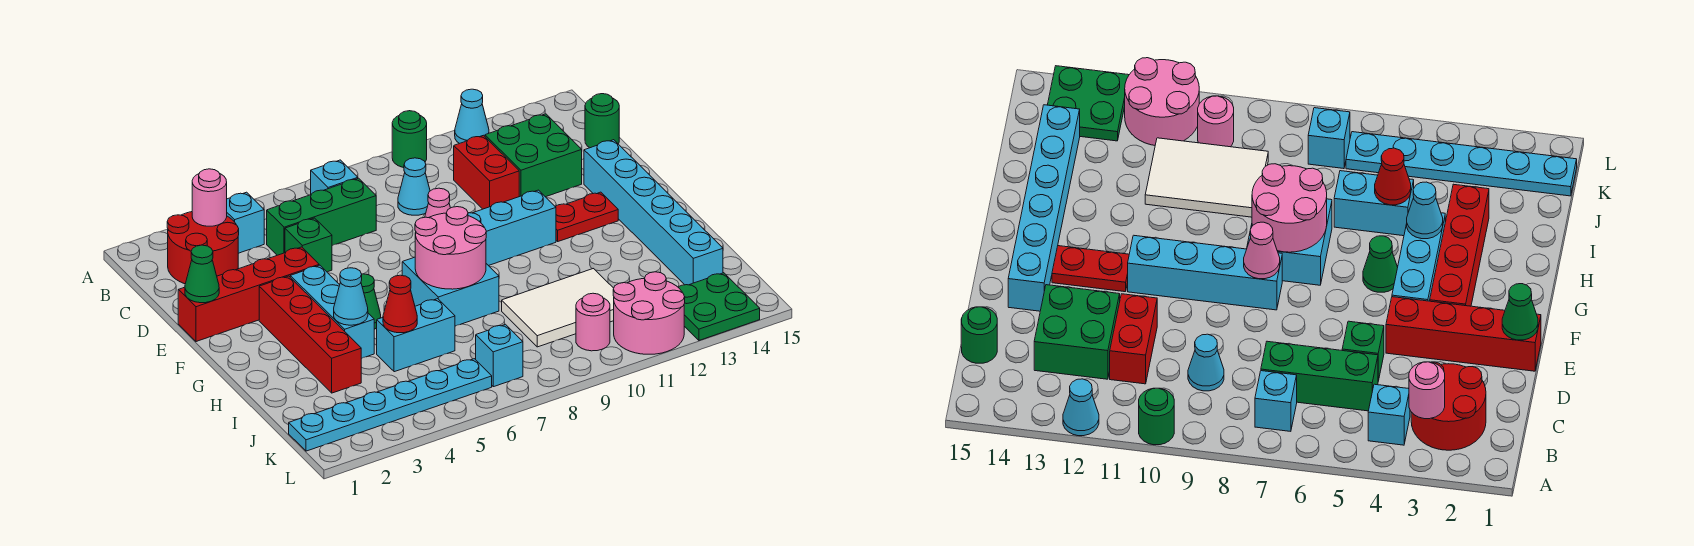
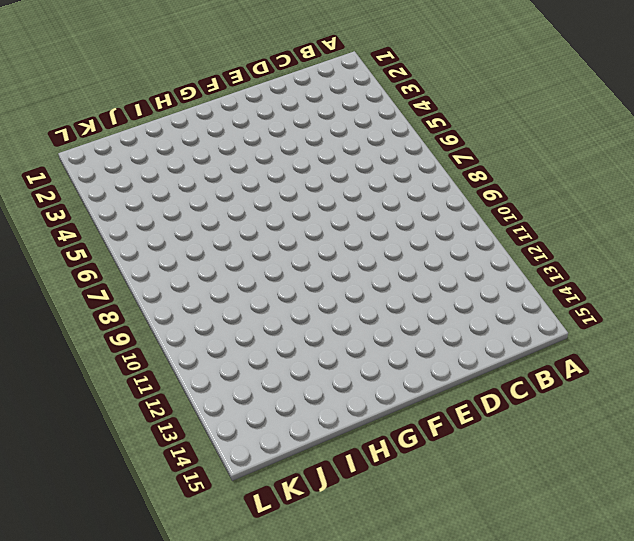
none -> green 1x1 round brick [392,111,427,168]
none -> cyan 1x1 cone [455,89,489,144]
none -> red 2x2 round brick [167,212,239,284]
none -> cyan 1x1 brick [227,192,264,253]

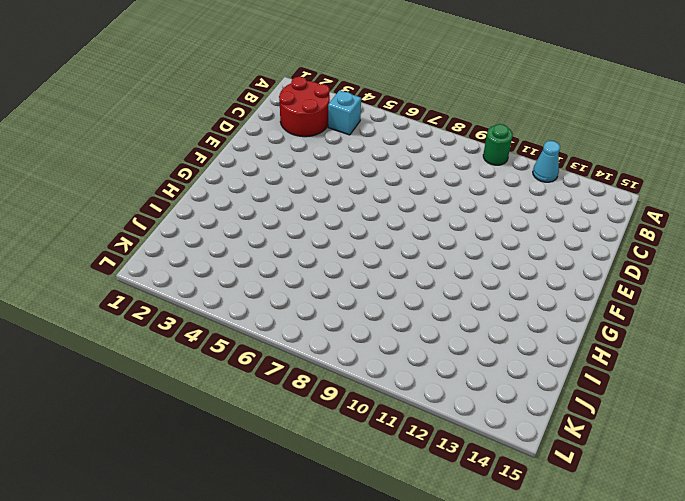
none -> cyan 1x1 brick [311,160,358,194]
none -> green 1x3 brick [267,178,376,255]
none -> cyan 1x1 cone [398,158,430,215]
none -> red 1x2 brick [454,135,519,209]

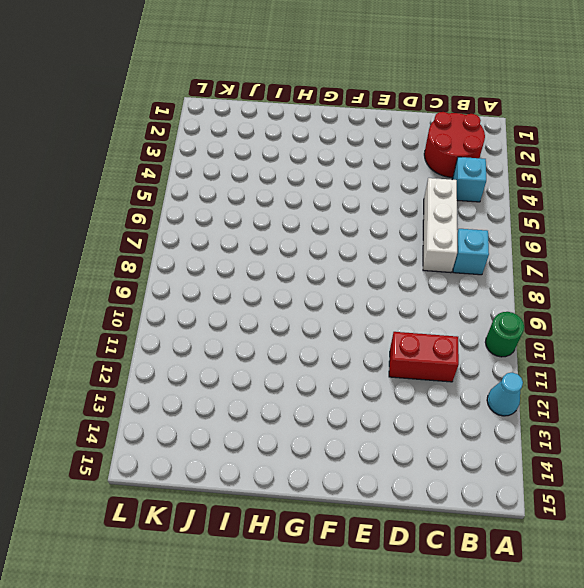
white 1x3 brick [423,178,457,273] -> green 1x3 brick [267,178,376,255]
none -> cyan 1x1 cone [398,158,430,215]
none -> green 2x2 brick [485,114,582,197]
none -> green 1x1 round brick [585,94,619,148]
none -> green 1x1 brick [285,218,332,272]

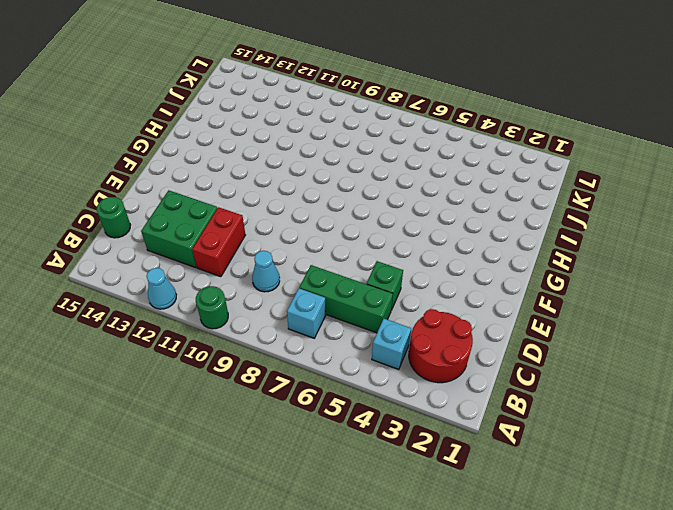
none -> red 1x4 brick [178,247,319,342]
none -> cyan 1x6 brick [584,140,723,285]
none -> red 1x4 brick [259,276,361,393]
none -> cyan 1x3 brick [290,265,374,358]

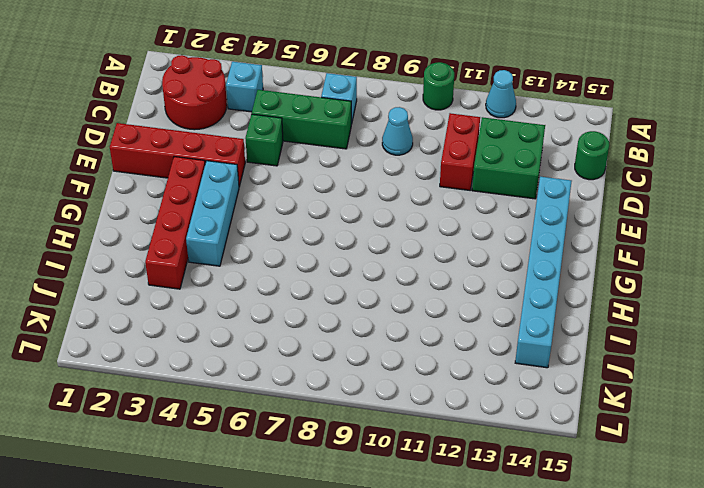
none -> cyan 1x4 brick [415,190,556,266]
none -> red 1x2 plate [556,192,618,241]
none -> green 1x1 cone [361,274,381,329]
none -> cyan 2x2 brick [402,257,499,326]

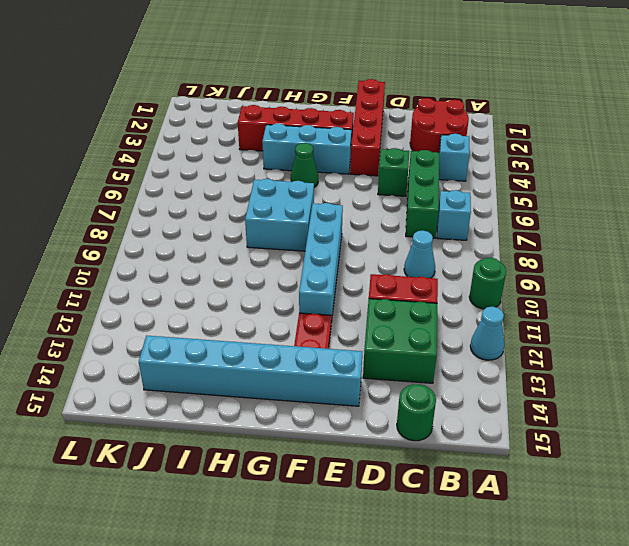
none -> cyan 1x2 brick [377,299,455,372]
none -> white 2x3 tile [502,269,614,347]
none -> cyan 1x6 plate [289,359,492,451]
none -> cyan 1x1 brick [476,324,523,387]

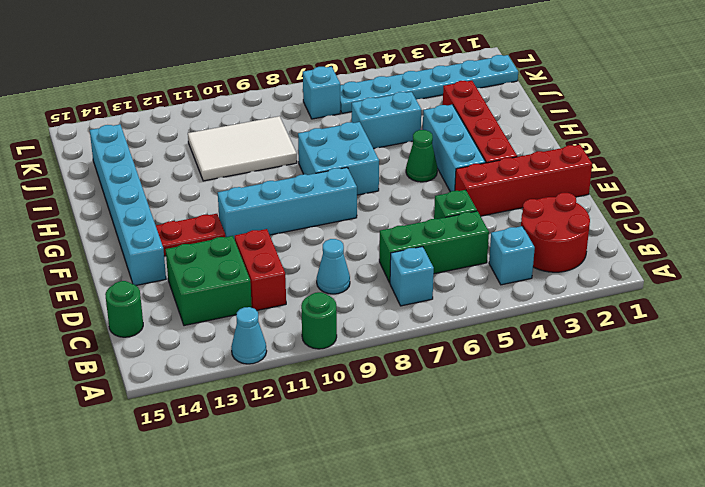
none -> pink 1x1 round brick [576,293,610,351]
none -> pink 2x2 round brick [613,272,685,354]
none -> green 2x2 plate [678,273,760,340]
none -> pink 1x1 round brick [192,169,227,226]

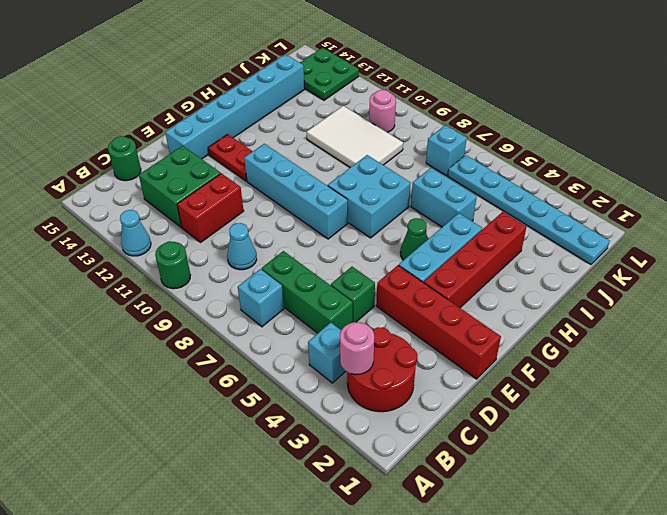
none -> pink 2x2 round brick [613,272,685,354]
none -> green 1x1 cone [185,245,219,303]
none -> pink 1x1 cone [425,188,450,218]
none -> pink 2x2 round brick [415,207,486,289]

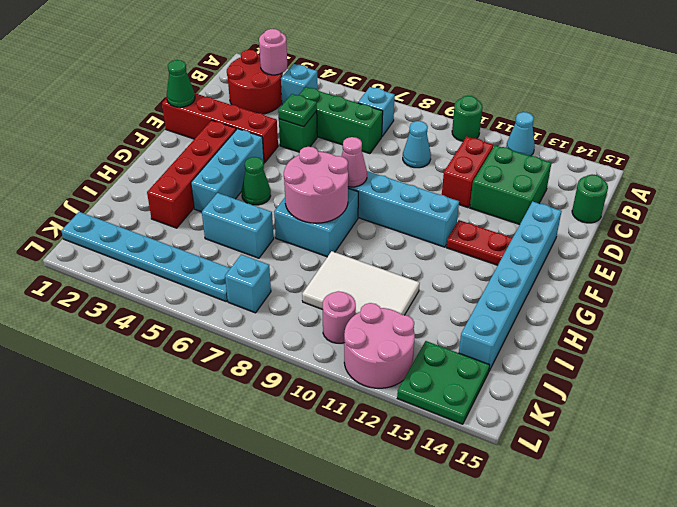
green 1x1 plate [278,94,317,127] -> none
none -> cyan 1x1 cone [334,268,368,325]
none -> red 1x1 cone [383,275,417,333]

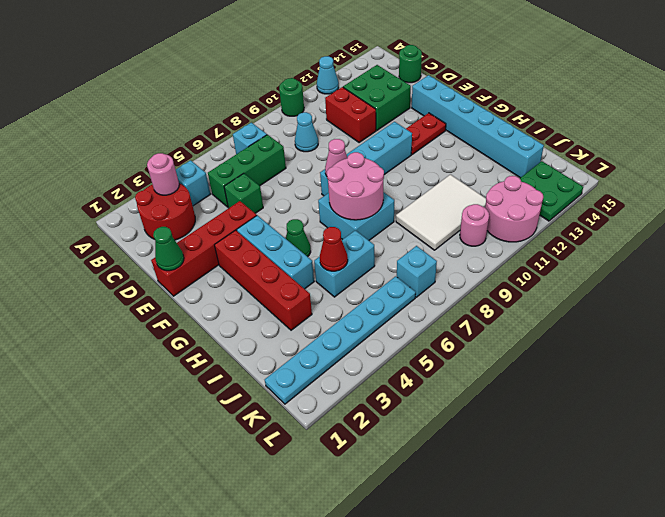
none -> cyan 1x1 cone [334,268,368,325]

